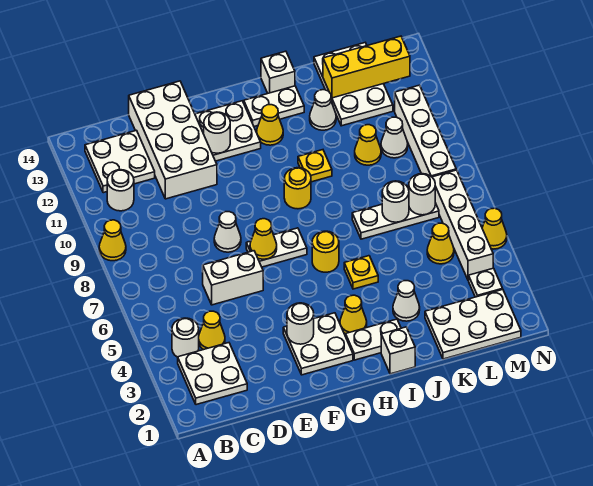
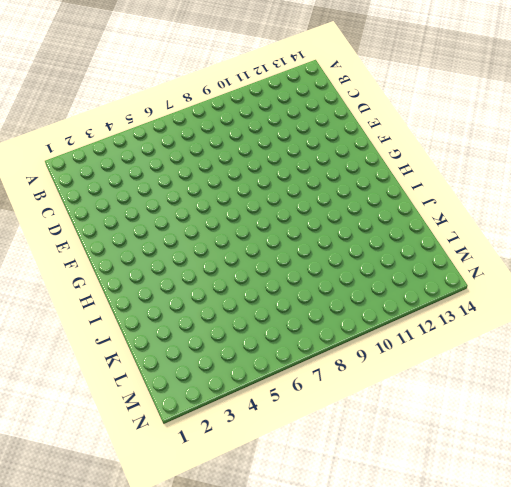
none -> yellow 1x1 cone [99,220,126,261]
none -> white 2x2 plate [178,343,247,405]
none -> white 1x1 round brick [172,318,199,357]
none -> white 1x1 round brick [107,170,134,211]

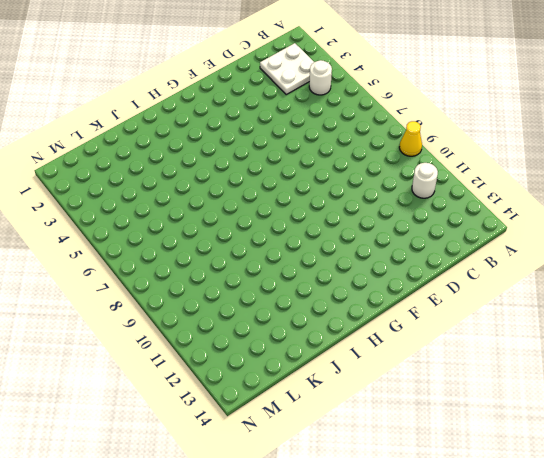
none -> white 2x2 plate [85,130,155,193]
none -> yellow 1x1 cone [199,311,225,350]
none -> white 1x2 brick [202,251,263,305]
none -> white 2x4 brick [129,81,217,199]

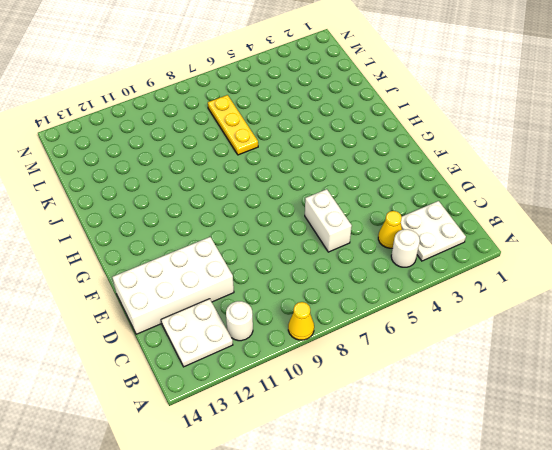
yellow 1x3 plate [208,95,258,155] -> white 1x3 plate [352,203,439,239]
none -> white 1x1 cone [214,212,241,252]
none -> white 2x2 plate [283,313,353,375]
none -> white 1x2 plate [246,228,307,267]
none -> white 2x2 plate [195,101,261,161]

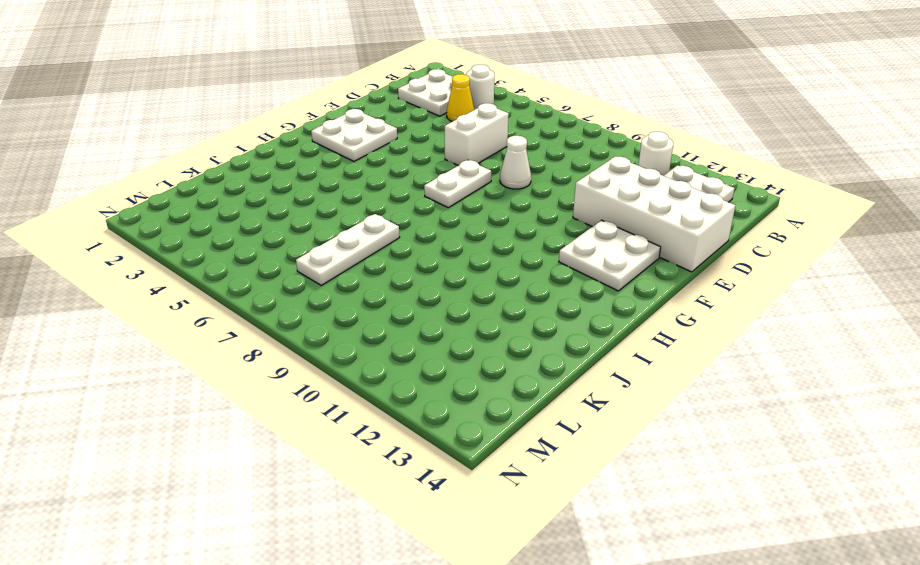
none -> yellow 1x1 cone [99,220,126,261]
none -> white 1x2 plate [346,319,401,360]
none -> yellow 1x1 cone [340,295,367,334]
none -> yellow 1x1 round brick [312,231,339,272]

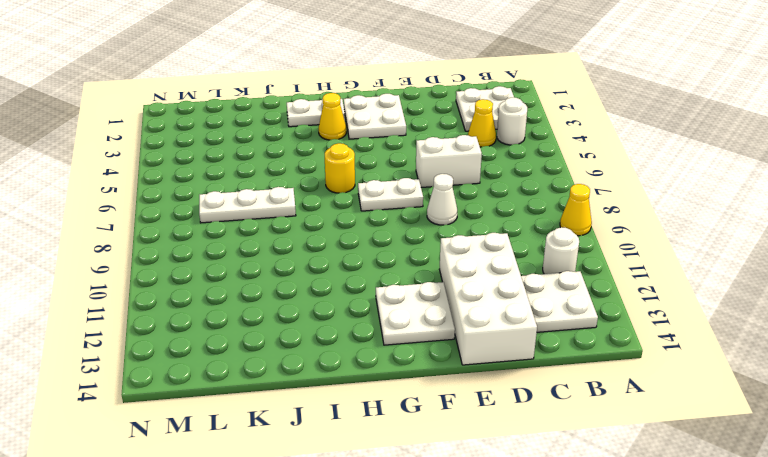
none -> yellow 1x1 round brick [284,168,311,209]
none -> yellow 1x1 cone [257,105,283,145]
none -> white 1x2 plate [244,86,304,126]
none -> white 1x1 brick [381,327,415,374]

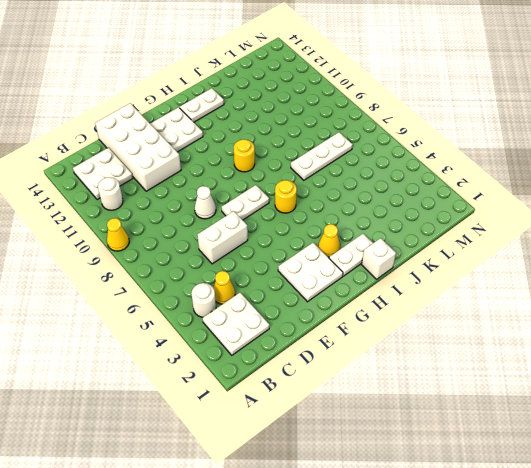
none -> yellow 1x1 cone [257,105,283,145]
none -> yellow 1x1 plate [344,256,378,289]
none -> yellow 1x1 plate [298,150,332,182]
none -> white 1x1 brick [261,51,295,93]

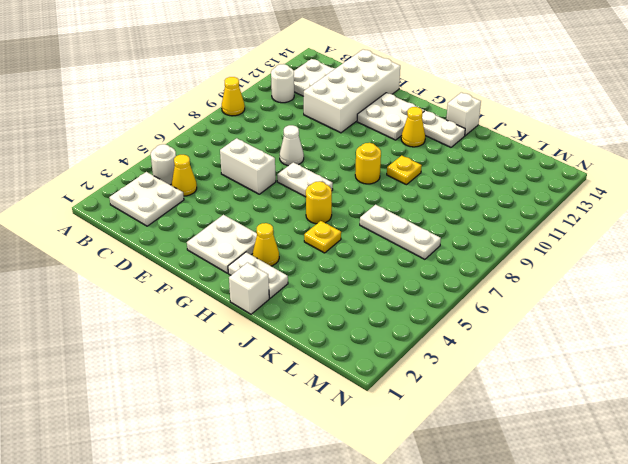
none -> white 1x1 cone [393,281,420,321]
none -> white 1x1 cone [310,90,336,130]
none -> white 2x3 plate [425,290,521,359]
none -> yellow 1x1 cone [355,125,381,165]

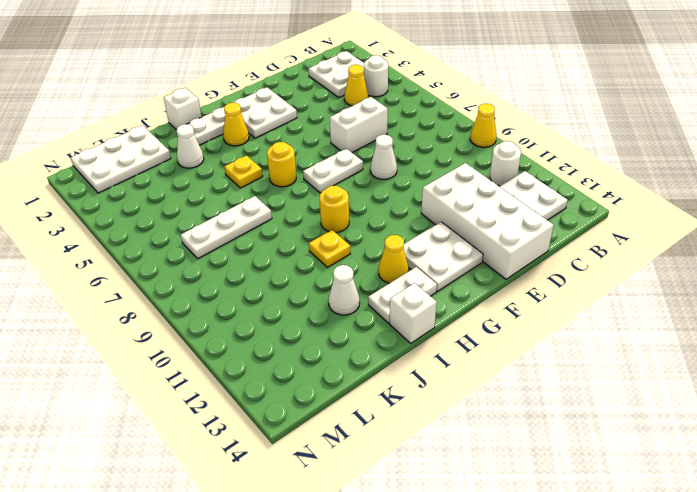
none -> yellow 1x1 cone [355,125,381,165]
none -> white 2x3 plate [314,43,393,126]
none -> yellow 1x1 cone [427,223,454,264]
none -> white 1x1 cone [381,117,408,158]

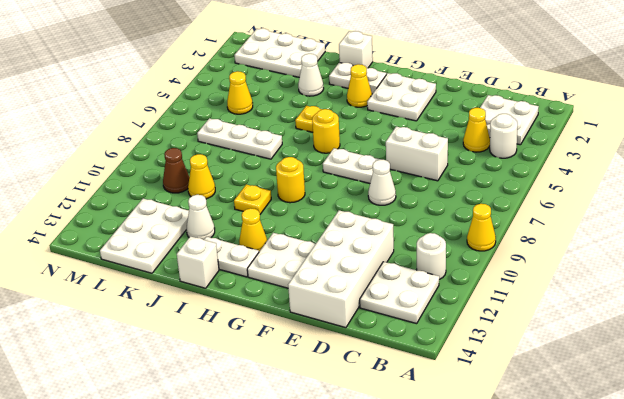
brown 1x1 cone [163,148,189,193] -> white 1x1 cone [381,117,408,158]
none -> white 1x1 plate [469,268,503,297]
none -> white 1x4 brick [432,170,493,281]
none -> white 1x4 brick [395,85,456,177]
none -> yellow 1x1 cone [482,208,507,249]

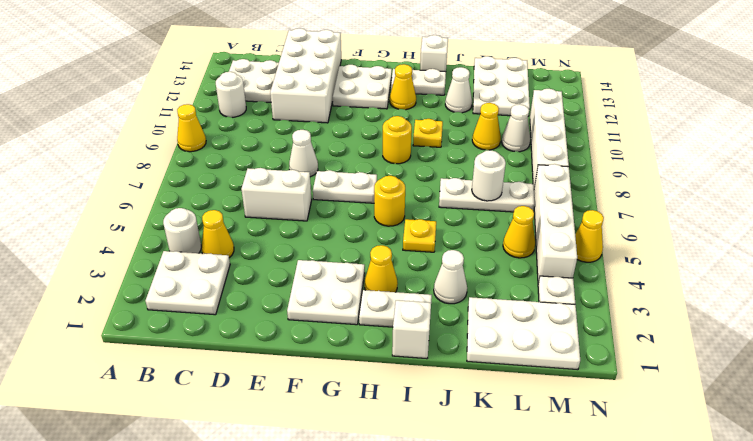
none -> white 1x1 round brick [287,303,314,344]
none -> yellow 1x1 cone [250,219,277,259]
none -> white 1x1 round brick [204,112,230,153]
none -> yellow 1x3 brick [323,36,410,98]

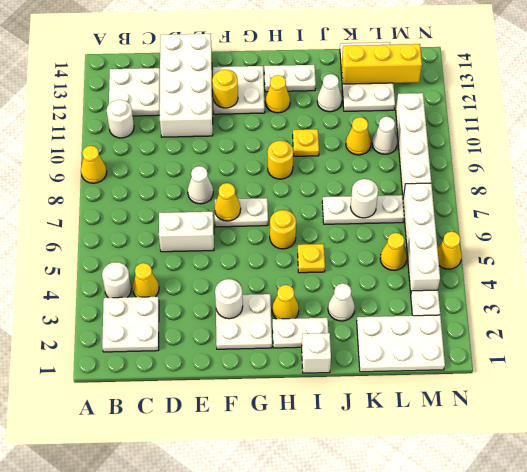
yellow 1x1 round brick [212,70,238,108] -> white 1x1 round brick [204,112,230,153]
none -> white 1x1 brick [261,51,295,93]
none -> white 1x1 round brick [409,174,435,215]

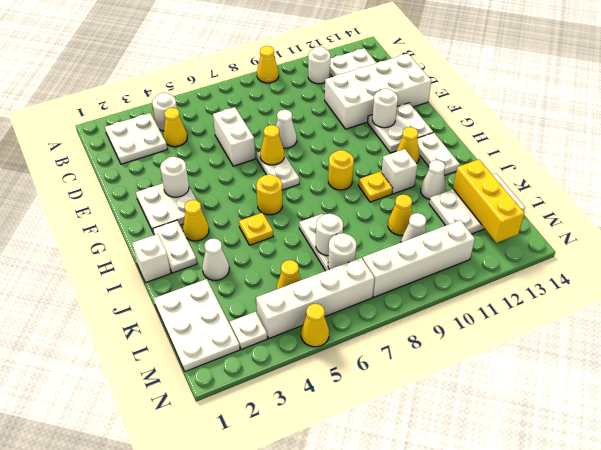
white 1x1 brick [382,149,417,194] -> white 1x1 brick moved to [261,51,295,93]

